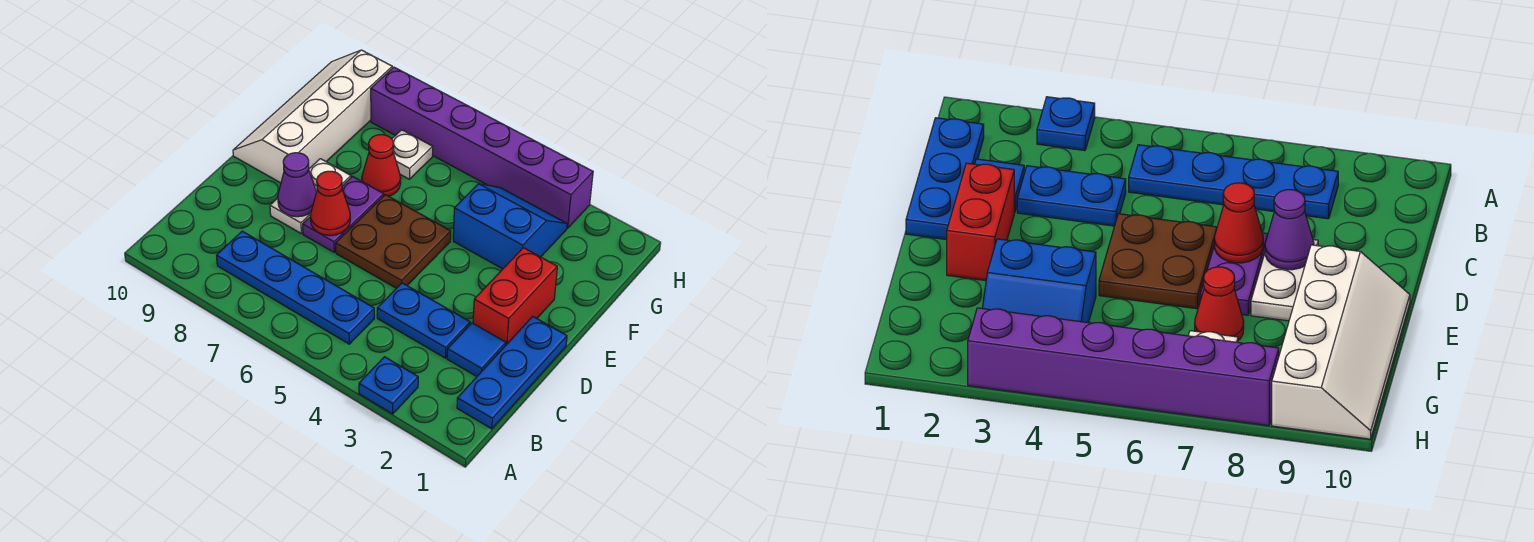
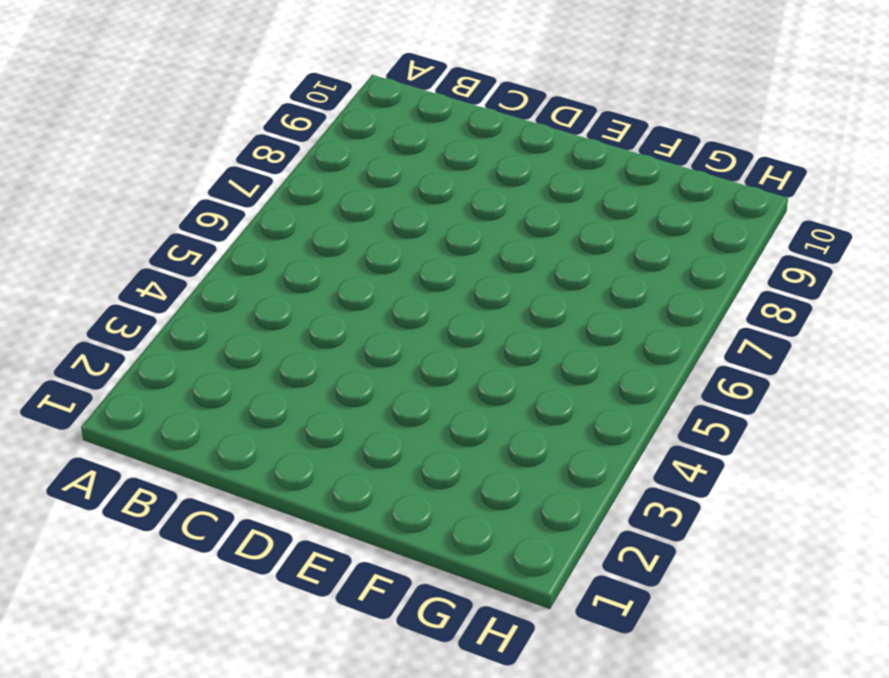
none -> blue 1x1 plate [359,357,418,414]
none -> blue 1x3 plate [457,317,567,429]
none -> blue 1x4 plate [216,231,374,344]

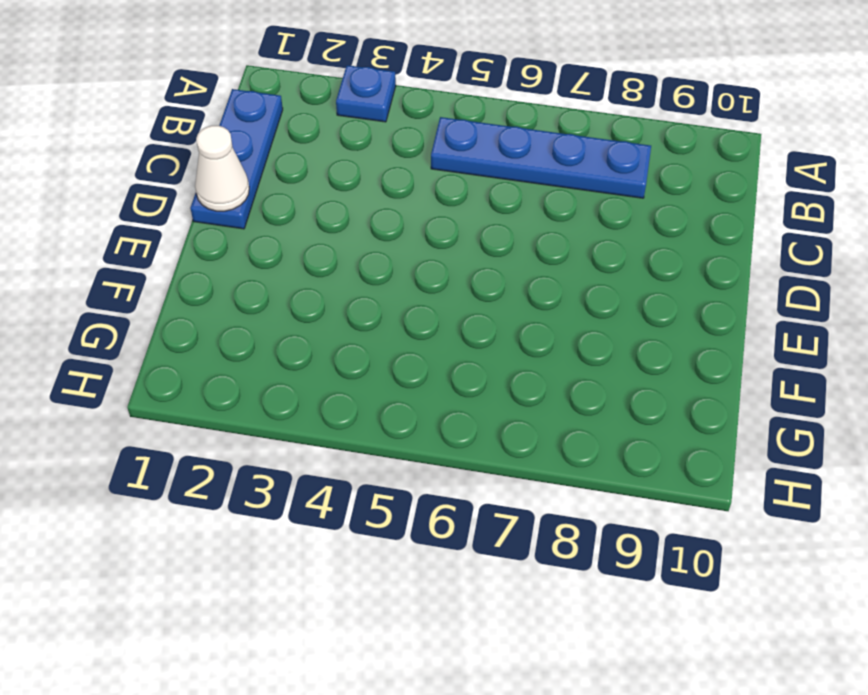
white 1x1 cone [195,126,249,211] -> none
none -> blue 1x1 tile [447,323,506,376]
none -> blue 1x2 plate [377,283,470,358]
none -> red 1x2 brick [473,248,557,345]

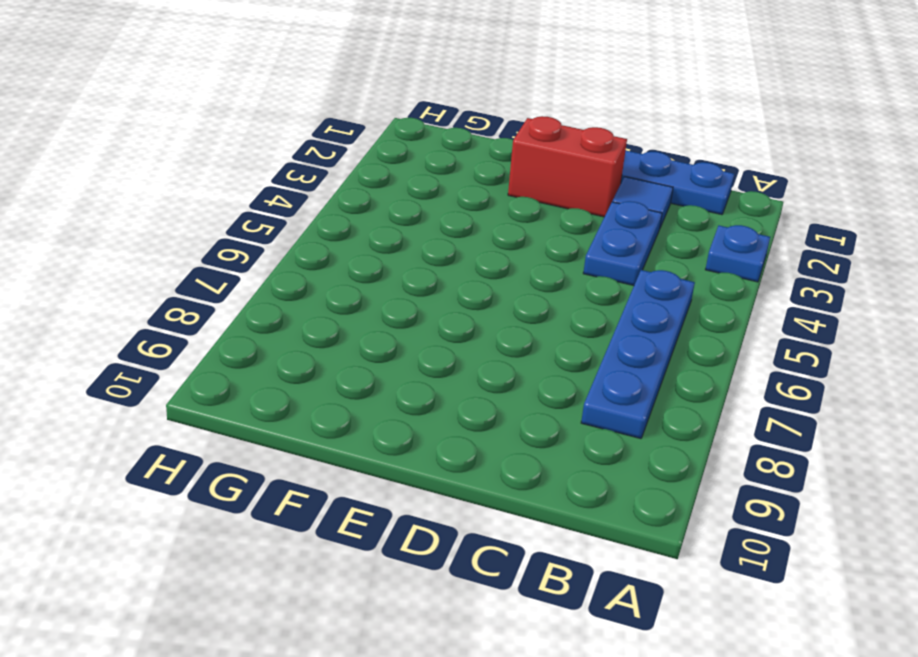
none -> brown 2x2 plate [336,195,451,288]
none -> purple 1x2 plate [303,177,384,252]
none -> white 1x2 plate [270,159,351,233]

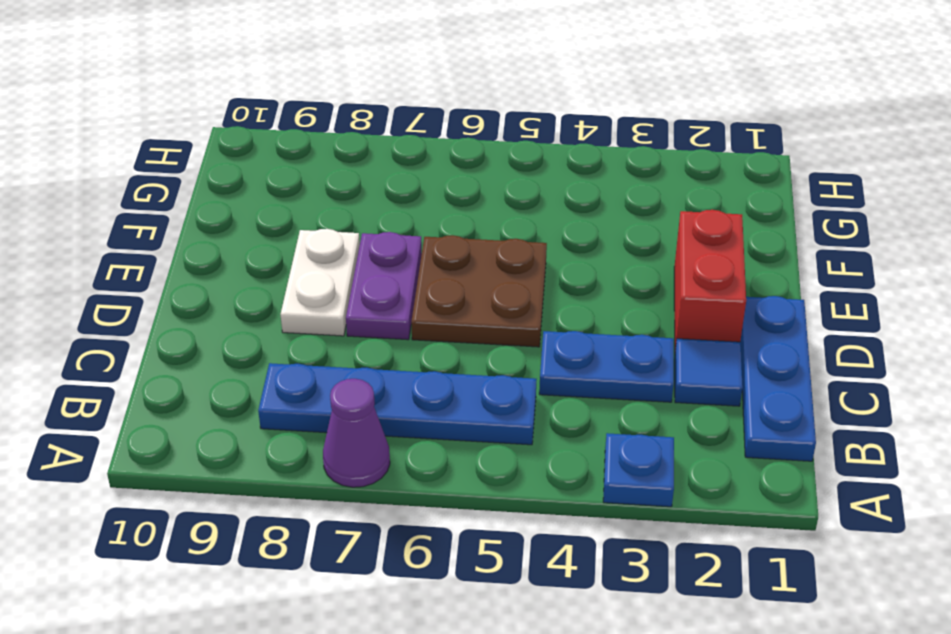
purple 1x1 cone [323,379,390,487] -> purple 1x1 cone moved to [278,153,317,217]
none -> white 2x4 slope [233,50,392,183]
none -> blue 2x2 slope [453,184,567,269]
none -> red 1x1 cone [362,135,401,196]

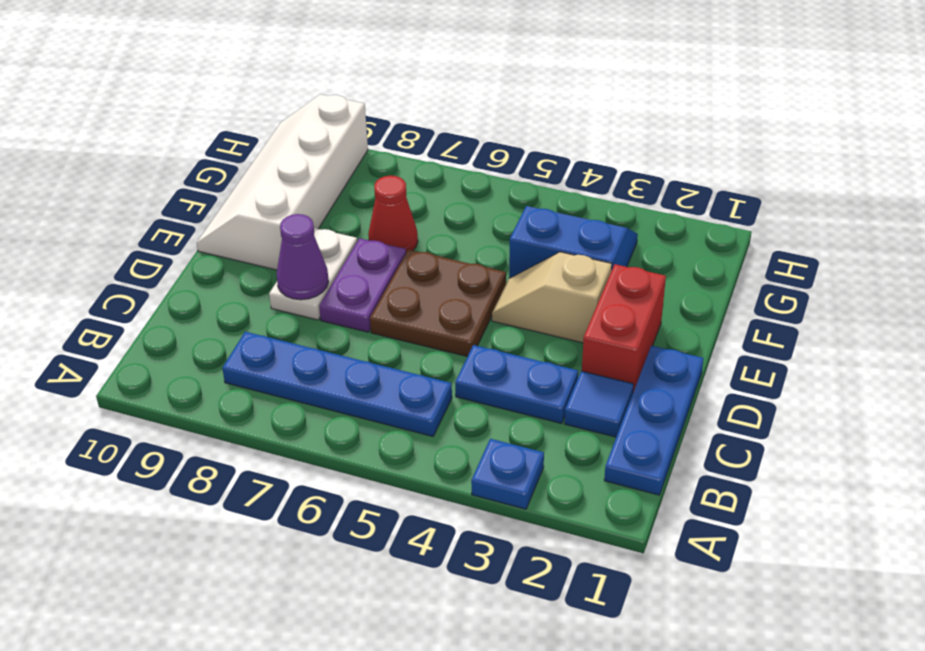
tan 1x2 slope [492,252,612,343] -> none
none -> white 1x1 plate [392,130,433,179]
none -> purple 1x6 brick [371,67,593,228]
none -> red 1x1 cone [310,171,350,235]

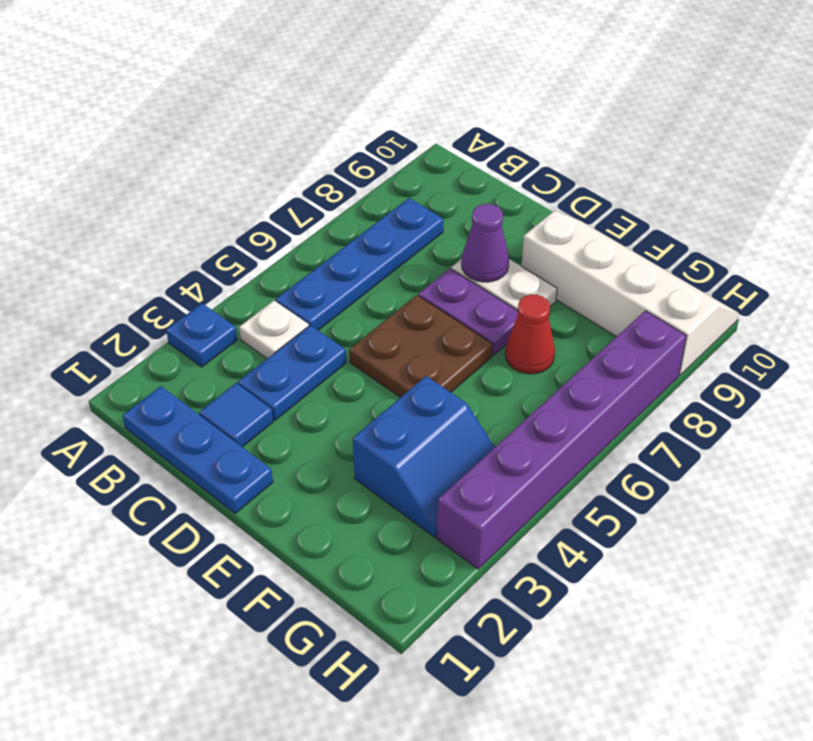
white 1x1 plate [239,301,309,359] -> white 1x1 plate moved to [392,130,433,179]
none -> red 1x2 brick [473,248,557,345]
none -> red 1x1 cone [310,171,350,235]

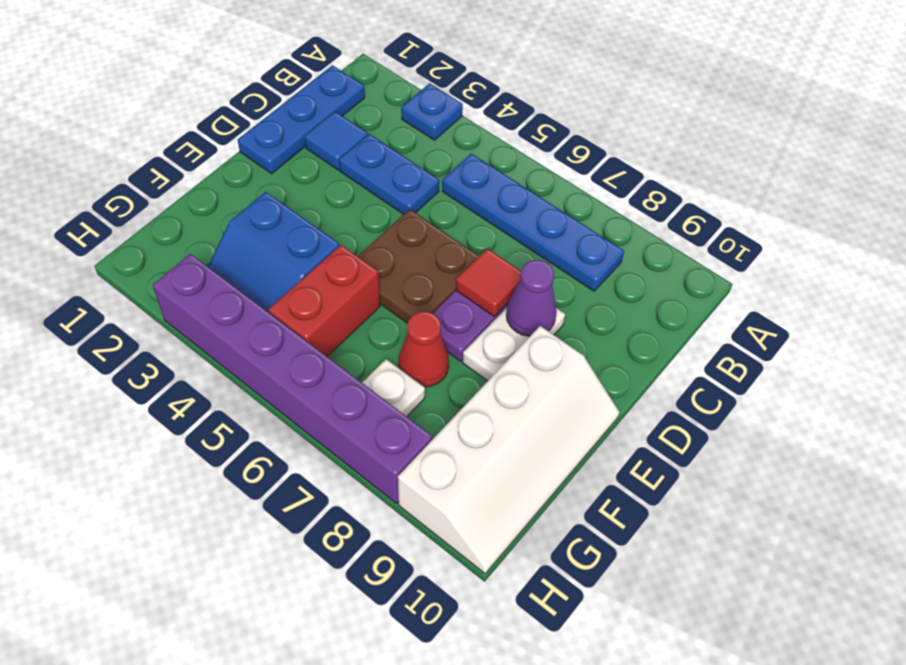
red 1x1 tile [456,249,521,316] -> red 1x1 cone [310,171,350,235]
red 1x2 brick [268,245,380,356] -> red 1x2 brick moved to [473,248,557,345]

